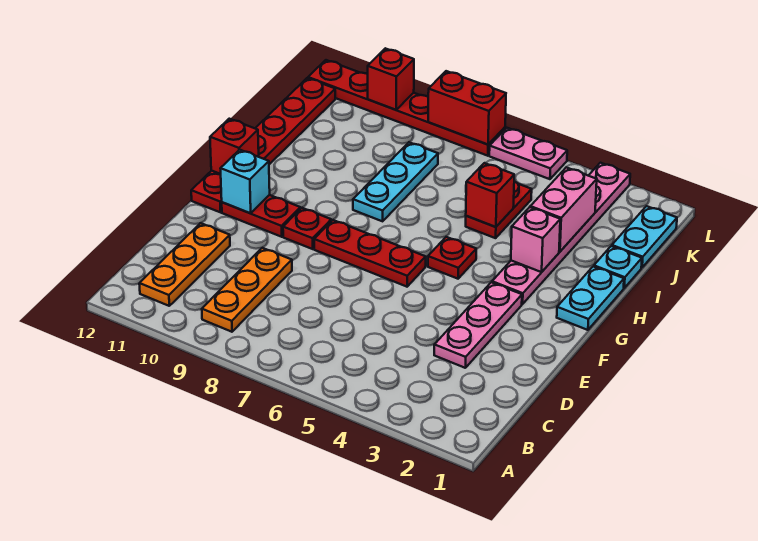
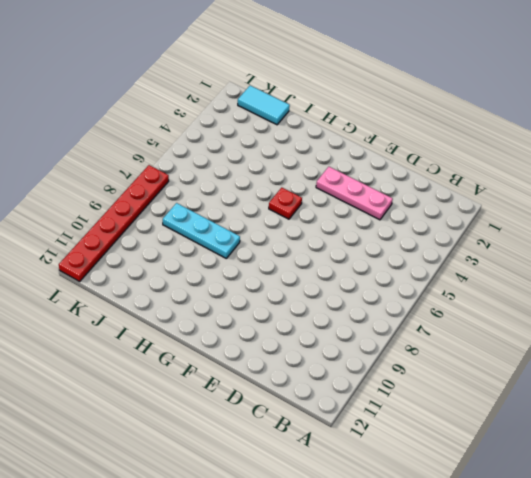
cyan 1x2 tile [238,86,290,125] -> cyan 1x2 plate [612,206,677,268]
none -> orange 1x3 plate [202,248,292,332]
none -> orange 1x3 plate [139,223,230,306]
none -> red 1x3 plate [314,220,426,287]

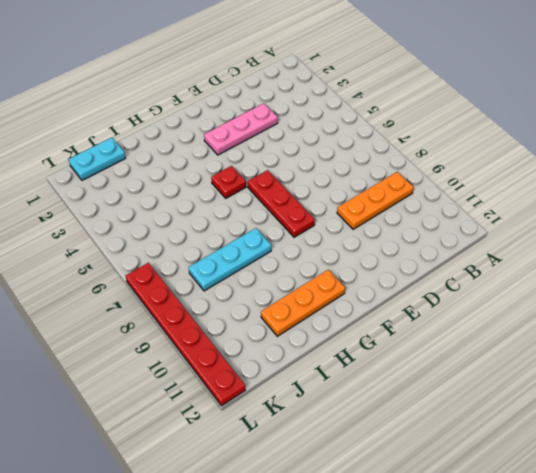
orange 1x3 plate [261,270,345,336] -> orange 1x3 plate moved to [139,223,230,306]
none -> red 1x1 plate [283,208,331,249]
none -> red 1x2 plate [222,195,300,237]
none -> red 1x6 plate [191,78,335,212]

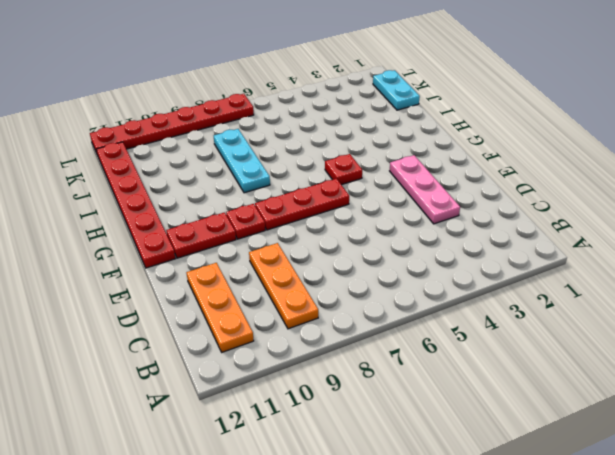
none -> cyan 1x2 plate [557,267,624,330]
none -> pink 1x6 plate [492,163,630,304]
none -> cyan 1x1 plate [594,246,642,288]

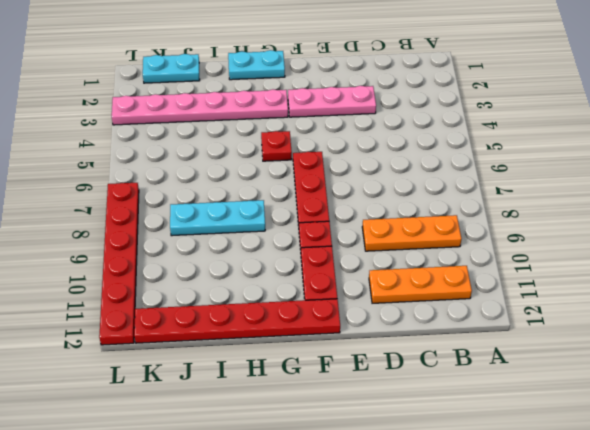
none -> cyan 1x1 plate [594,246,642,288]
none -> red 1x2 plate [466,181,532,238]
none -> pink 1x2 plate [489,128,567,179]

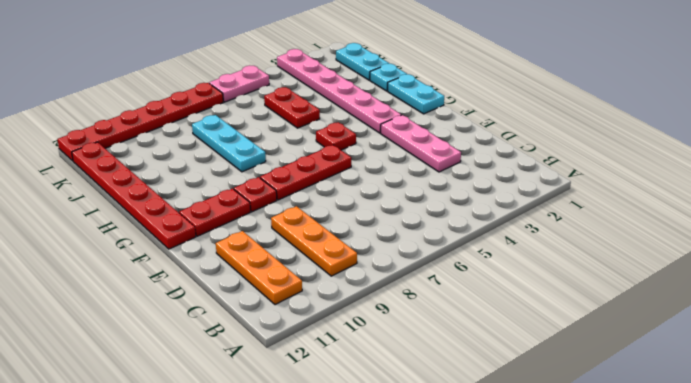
none -> cyan 1x1 brick [220,150,270,213]
none -> red 1x1 brick [210,119,259,174]
none -> pink 1x1 brick [511,207,560,272]

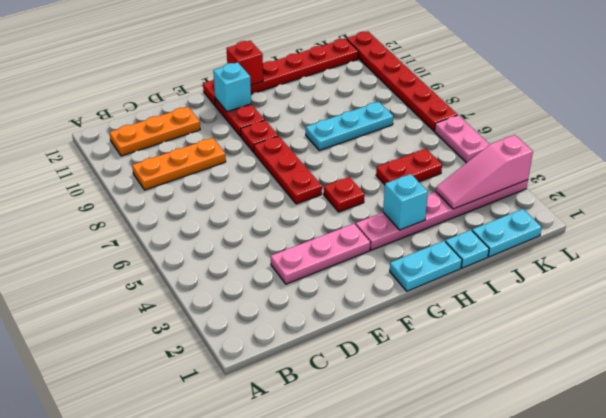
cyan 1x1 brick [383,174,428,230] -> pink 1x1 brick [511,207,560,272]
pink 1x3 slope [436,135,533,209] -> pink 1x2 brick [530,167,597,252]
none -> red 1x1 brick [466,163,514,227]
none -> red 1x2 brick [428,71,506,145]
none -> red 1x1 brick [368,48,414,110]

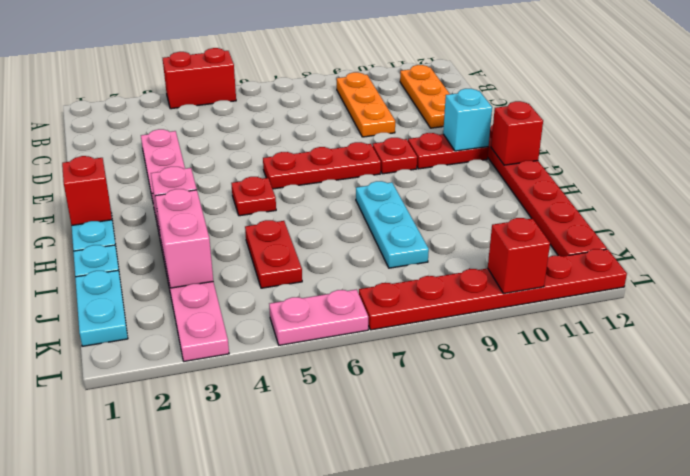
red 1x2 brick [163,48,236,109] -> red 1x2 brick moved to [428,71,506,145]
red 1x1 brick [62,156,112,226] -> red 1x1 brick moved to [466,163,514,227]

